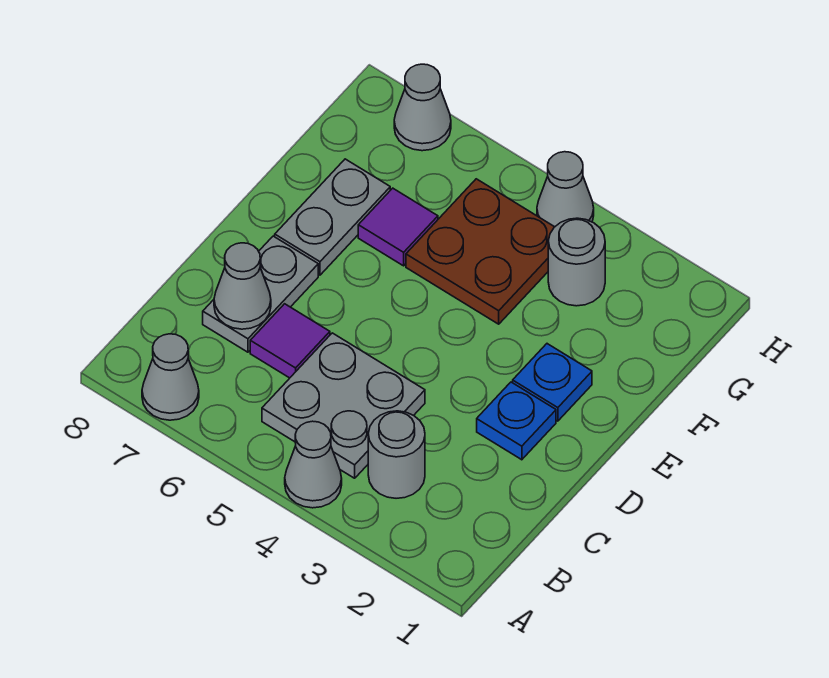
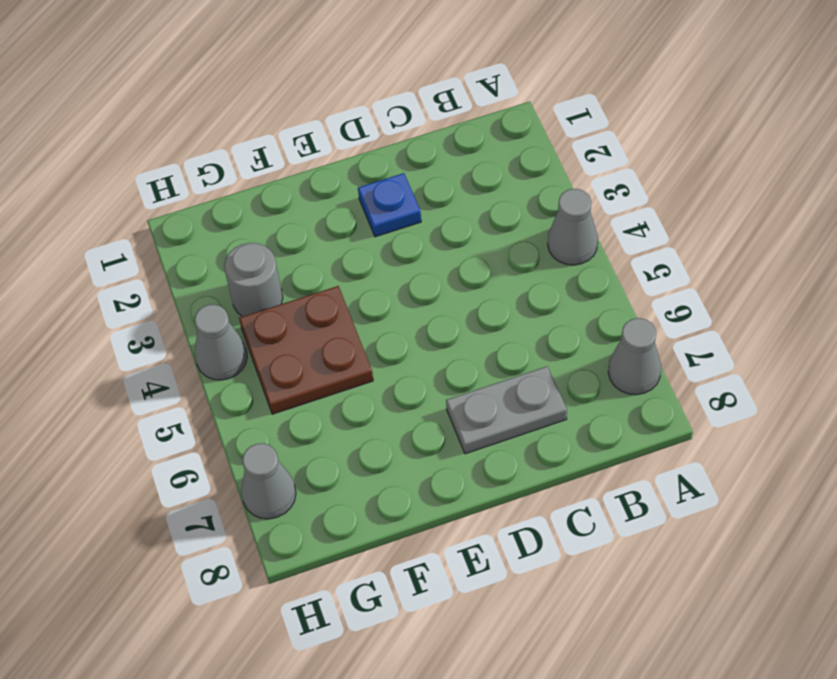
none -> grey 1x1 round brick [368,411,425,498]
none -> grey 2x2 plate [262,333,425,478]
none -> purple 1x1 tile [250,304,330,378]

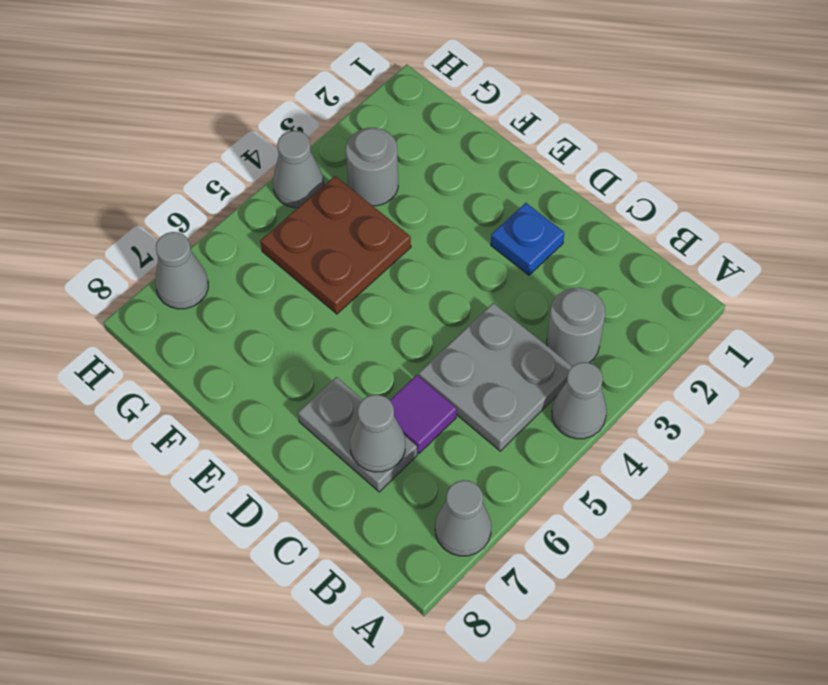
none -> blue 1x1 plate [513,344,592,421]
none -> grey 1x2 plate [275,159,390,275]
none -> purple 1x1 tile [358,188,438,266]

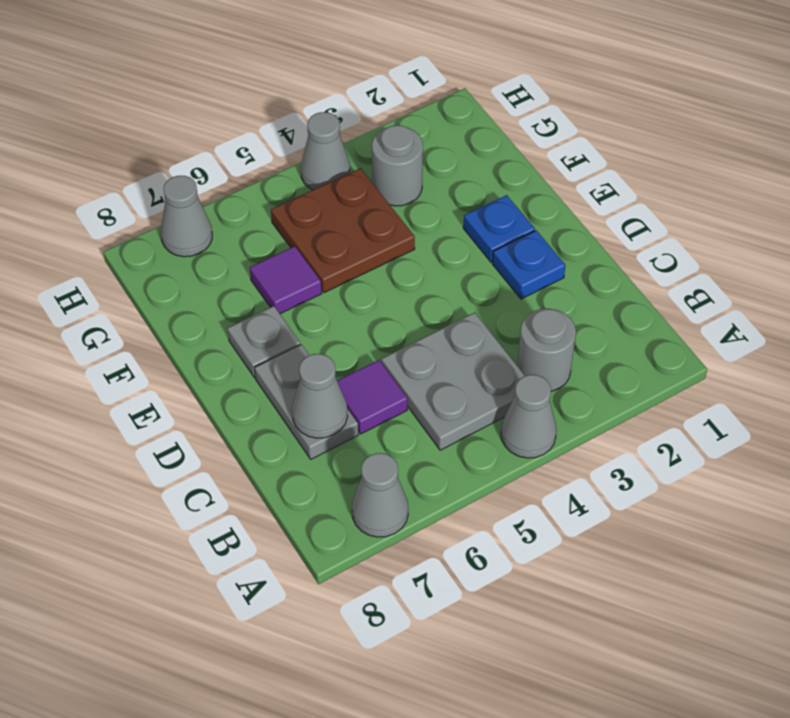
grey 1x1 plate [227,306,300,378] -> grey 1x2 plate [275,159,390,275]

